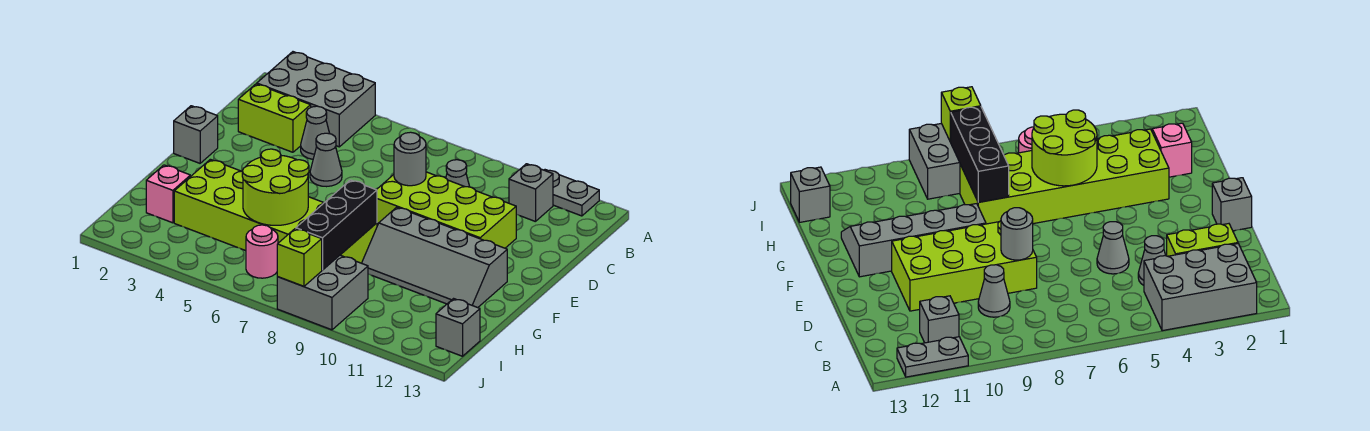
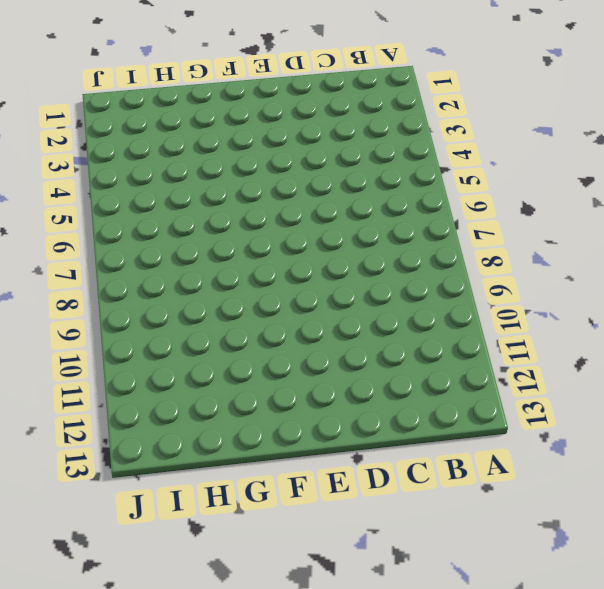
none -> grey 2x3 brick [257,52,375,147]
none -> grey 1x2 plate [545,170,599,216]
none -> grey 1x1 brick [509,164,553,222]

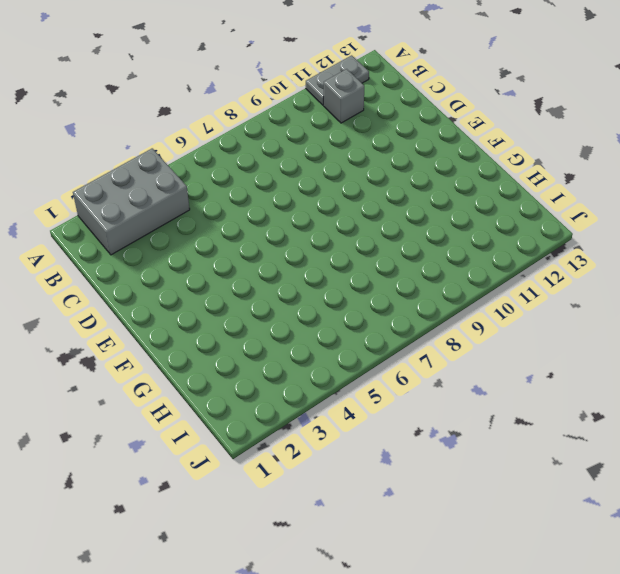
none -> lime 1x2 brick [238,84,311,152]
none -> grey 1x1 cone [301,106,330,159]
none -> grey 1x1 cone [446,160,470,187]

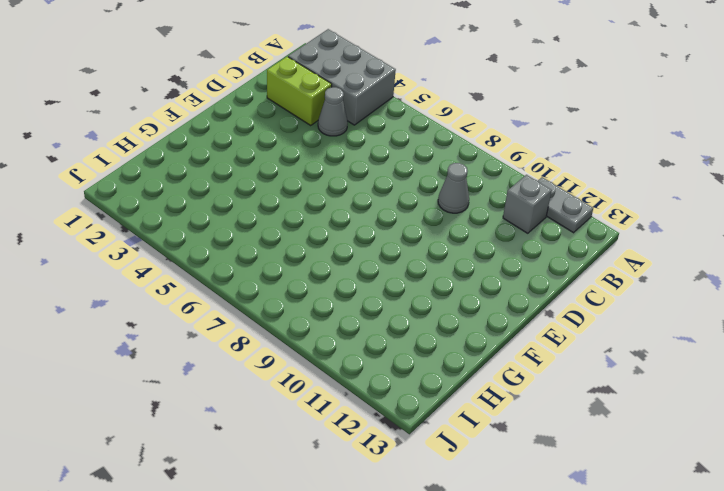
none -> grey 1x1 cone [310,133,342,187]
none -> lime 2x4 brick [377,172,516,248]
none -> grey 1x1 brick [174,106,218,163]

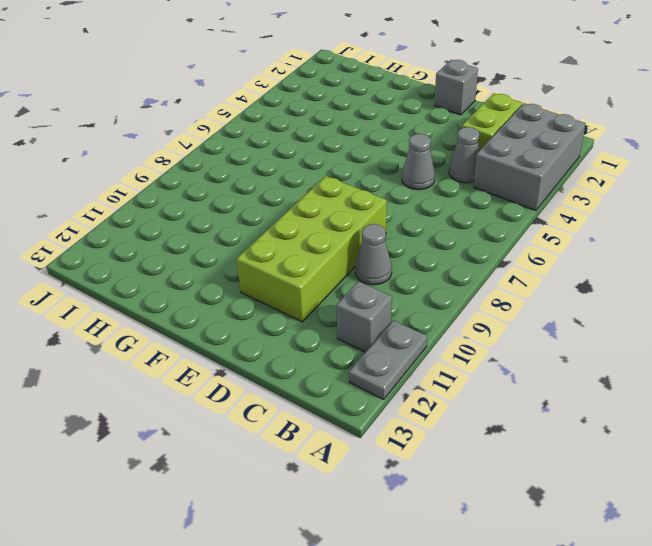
none -> grey 2x4 slope [362,207,507,308]
none -> lime 2x6 brick [174,159,377,263]
none -> pink 1x1 brick [146,165,190,223]

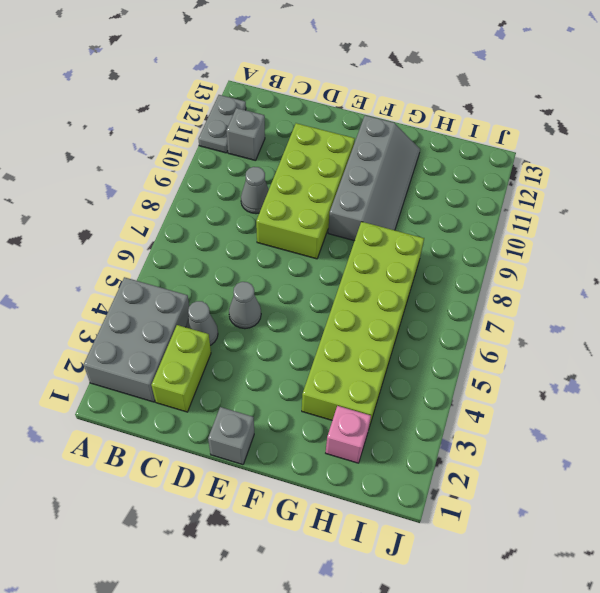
none -> pink 1x1 round brick [246,225,278,278]
none -> grey 2x2 brick [277,255,368,330]
none -> grey 1x1 brick [436,299,480,356]

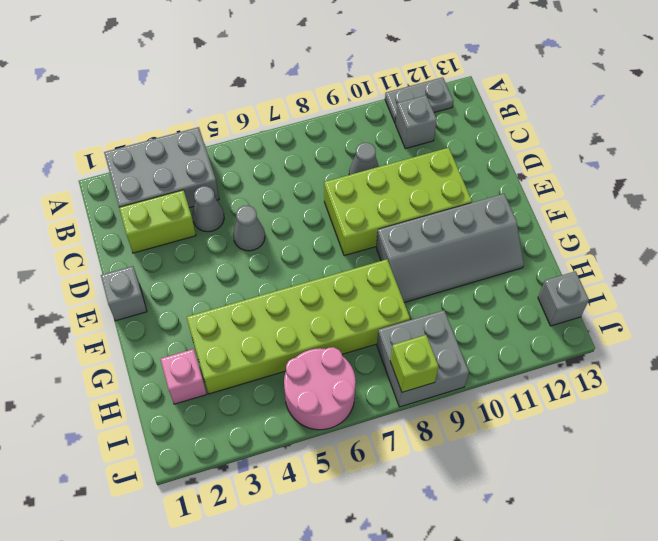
pink 2x2 round brick [284,347,356,430] -> pink 1x1 round brick [246,225,278,278]
none -> grey 1x1 round brick [394,132,426,186]
none -> lime 2x2 round brick [242,149,309,225]
none -> black 1x3 brick [296,180,377,270]

